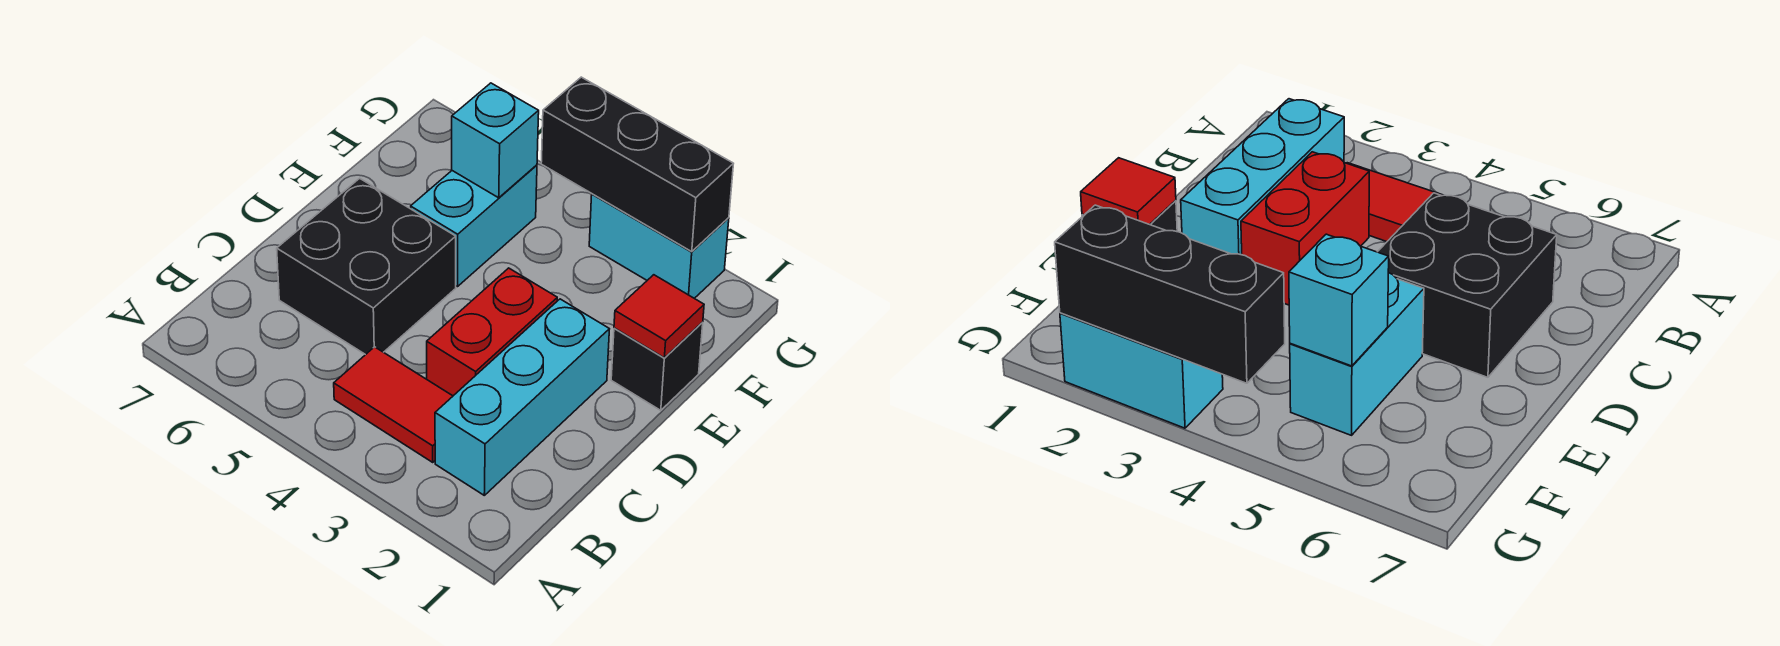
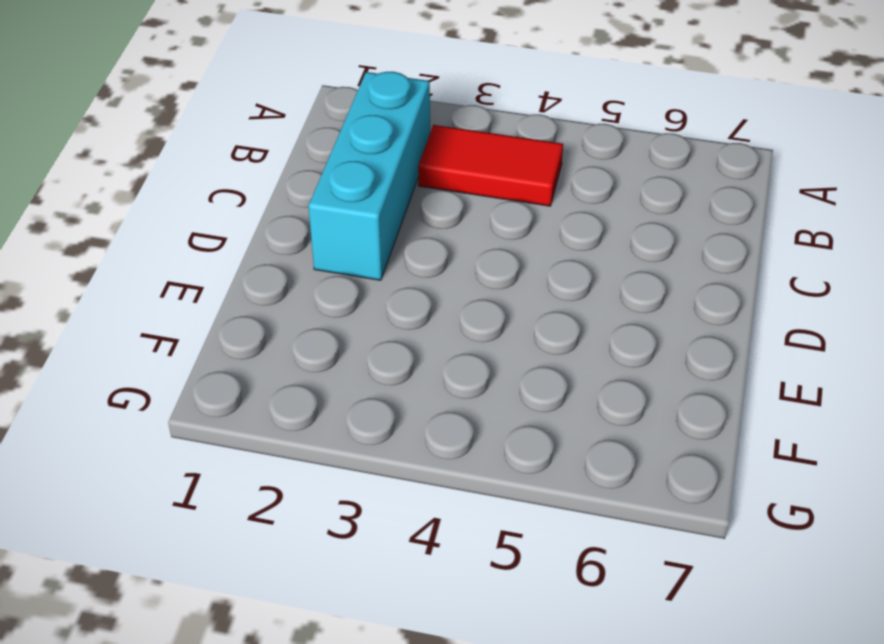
none -> red 1x2 brick [427,268,557,396]
none -> black 2x2 brick [277,178,456,355]

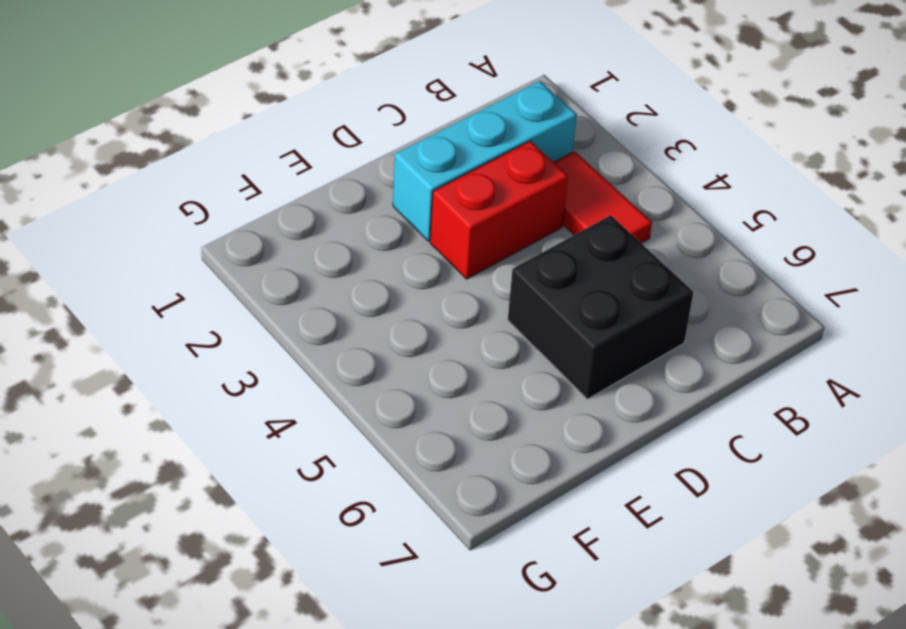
none -> black 1x1 brick [611,322,703,410]
none -> cyan 1x2 brick [411,165,537,287]

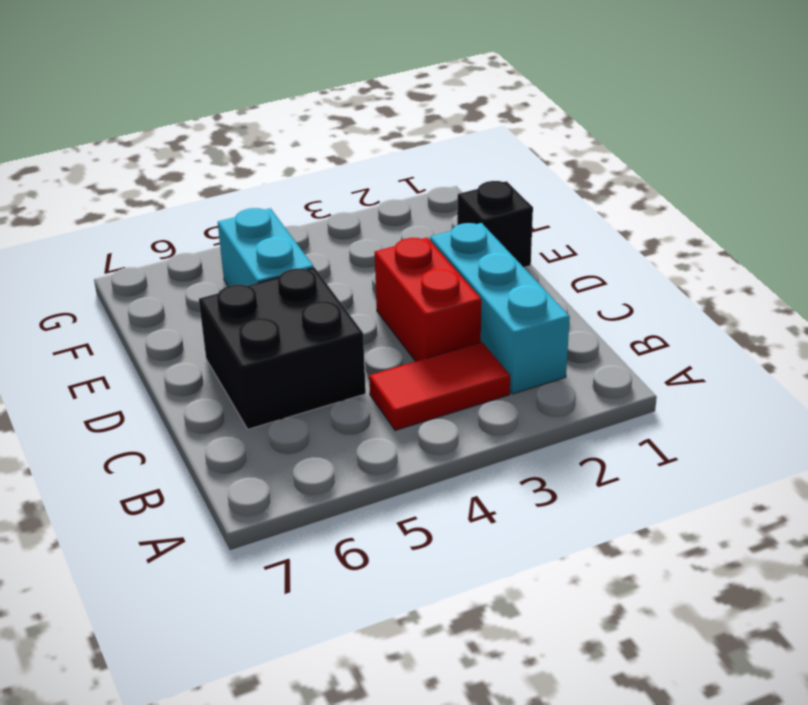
none -> cyan 1x2 brick [589,194,729,298]
none -> red 1x1 tile [614,275,704,358]

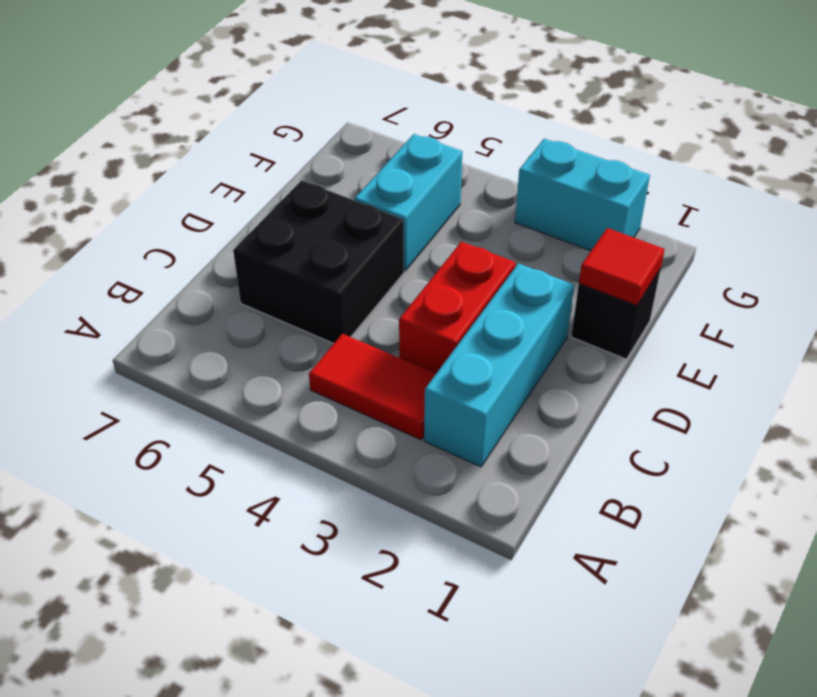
none -> cyan 1x1 brick [452,83,539,198]
none -> black 1x3 brick [541,77,733,252]

